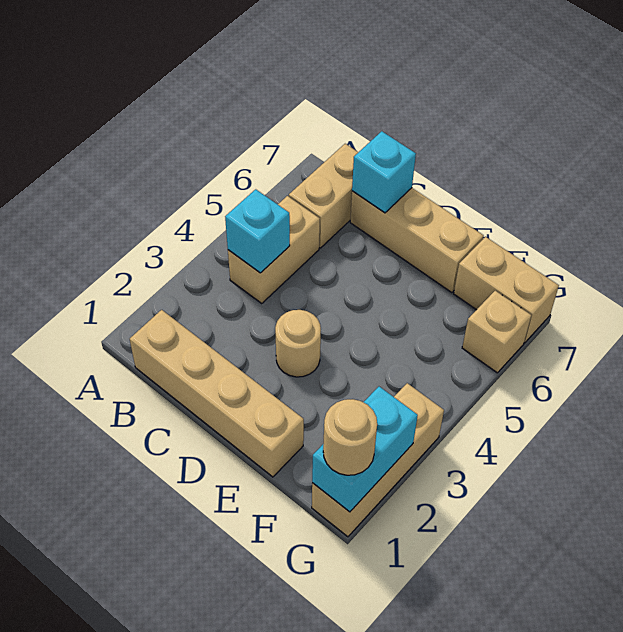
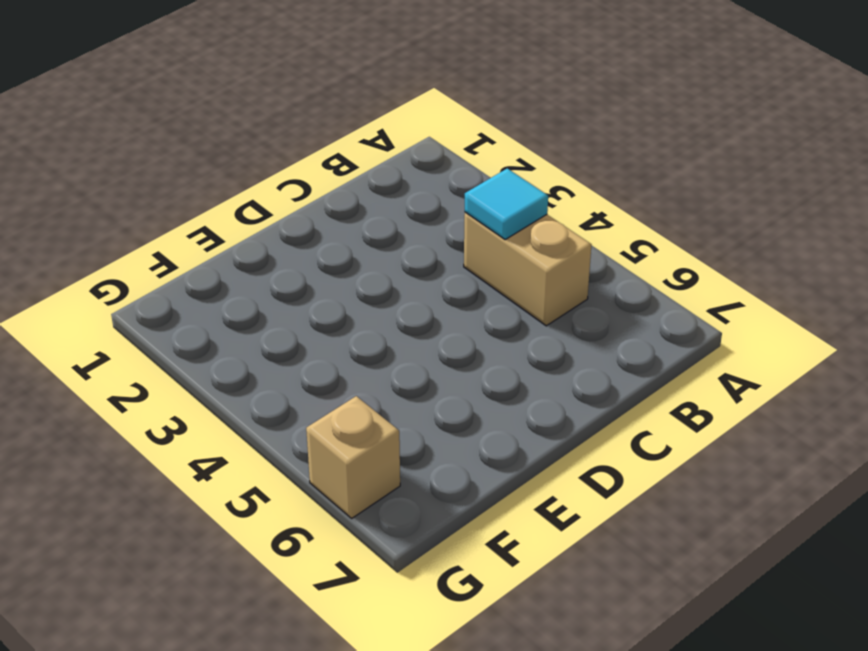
cyan 1x1 tile [465,168,548,239] -> cyan 1x1 brick [225,189,290,273]
none -> tan 1x4 brick [130,310,304,477]
none -> tan 1x2 brick [289,144,358,248]
none -> tan 1x3 brick [350,188,484,293]

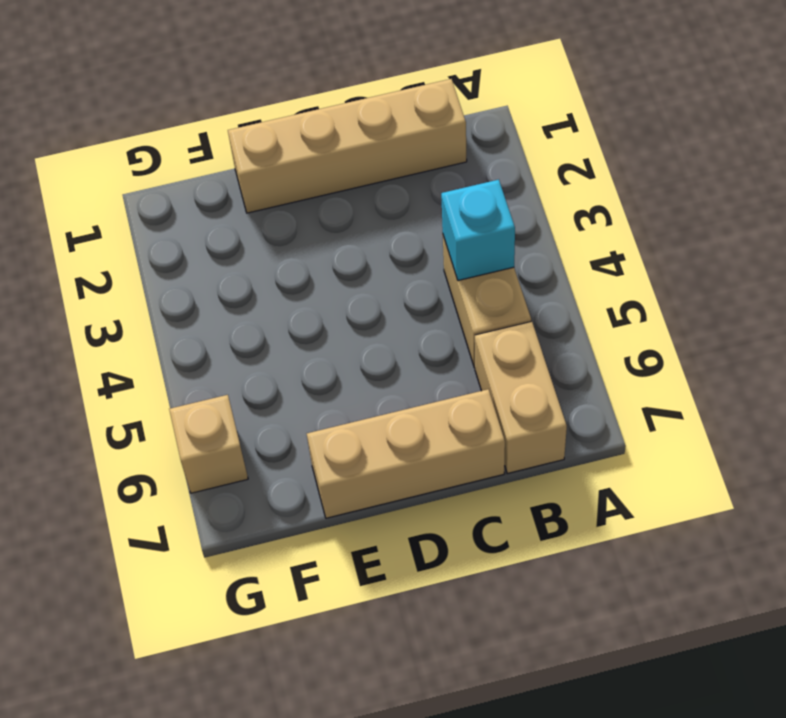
none -> tan 1x1 round brick [275,310,321,377]
none -> tan 1x2 brick [454,237,559,343]
none -> tan 1x3 brick [312,383,444,537]

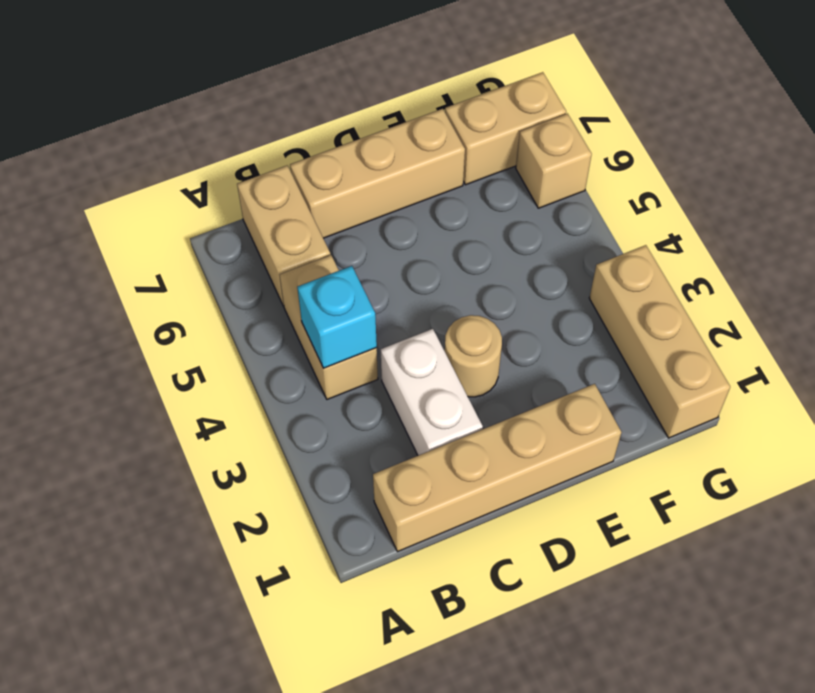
white 1x2 brick [381,329,483,455] -> none
none -> cyan 1x1 brick [352,131,416,213]
none -> cyan 1x2 brick [312,387,418,512]
none -> tan 1x1 round brick [323,399,377,475]

